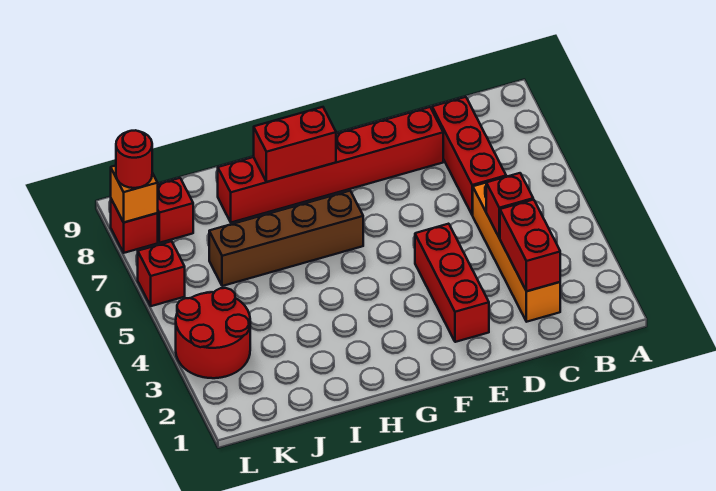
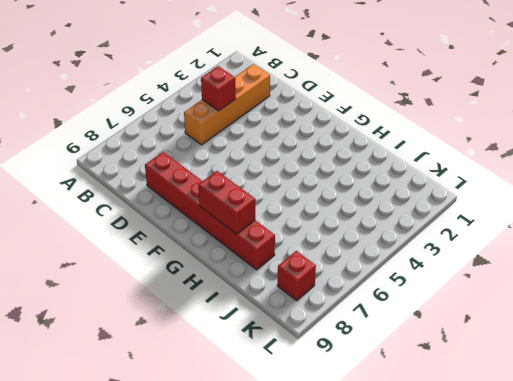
none -> red 1x3 brick [432,97,506,215]
none -> red 1x3 brick [415,224,489,342]
none -> brown 1x4 brick [209,191,363,286]

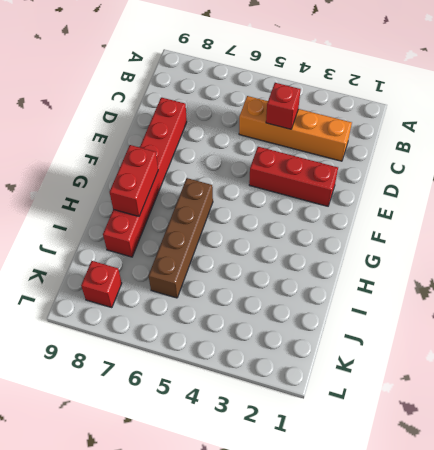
none -> red 1x3 brick [432,97,506,215]
none -> red 2x2 round brick [176,288,250,378]
none -> red 1x1 brick [138,241,185,306]

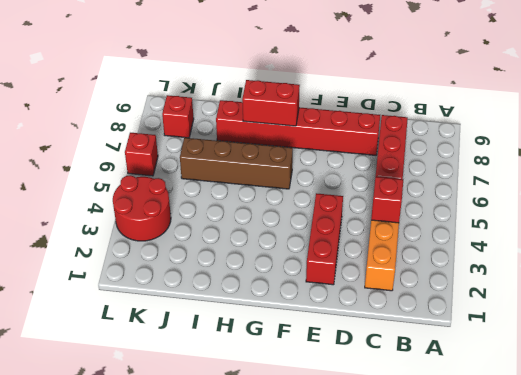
none -> red 1x1 brick [111,199,158,253]
none -> red 1x2 brick [500,200,560,291]
none -> orange 1x1 brick [111,166,158,222]

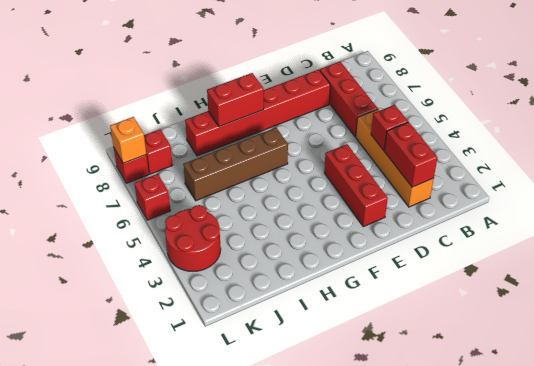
none -> red 1x1 round brick [116,130,152,188]

